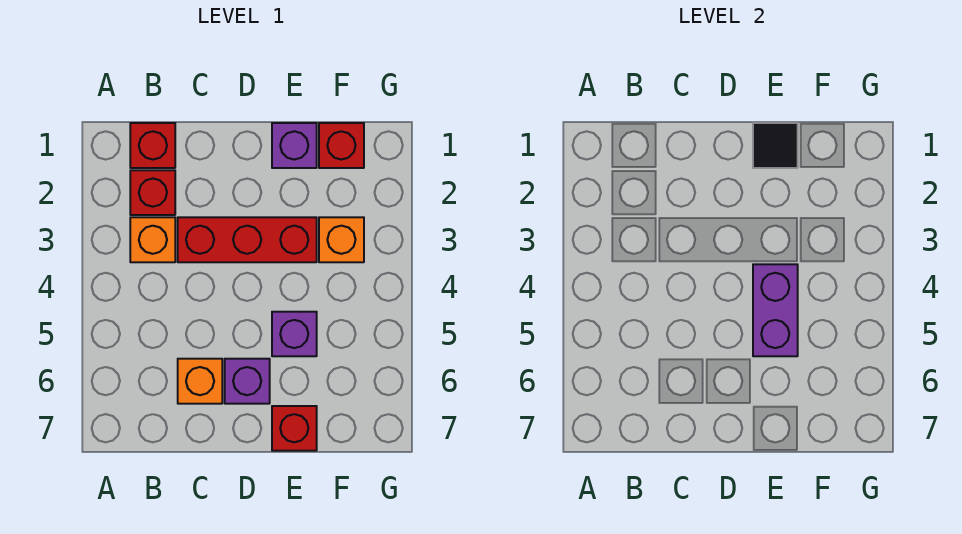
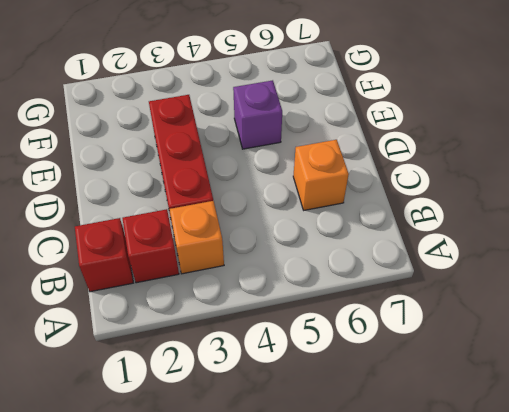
none -> purple 1x1 brick [225,359,270,404]
none -> purple 1x1 brick [272,123,317,168]
none -> red 1x1 brick [272,406,317,451]

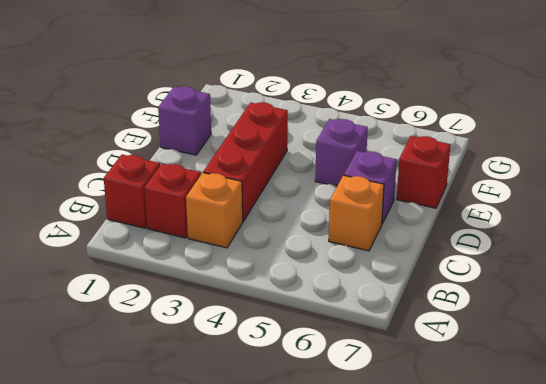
none -> red 1x1 brick [319,123,364,168]
none -> orange 1x1 brick [319,217,364,262]
none -> black 1x1 tile [753,123,798,168]

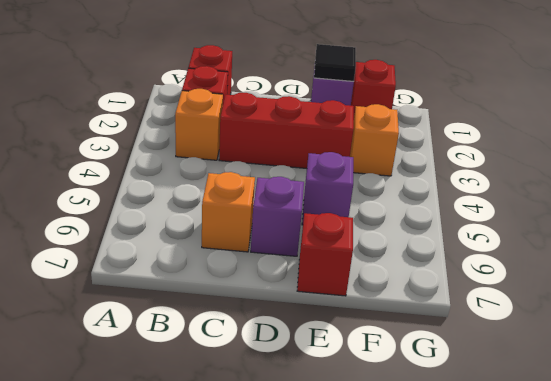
none -> purple 1x2 brick [753,264,798,356]

